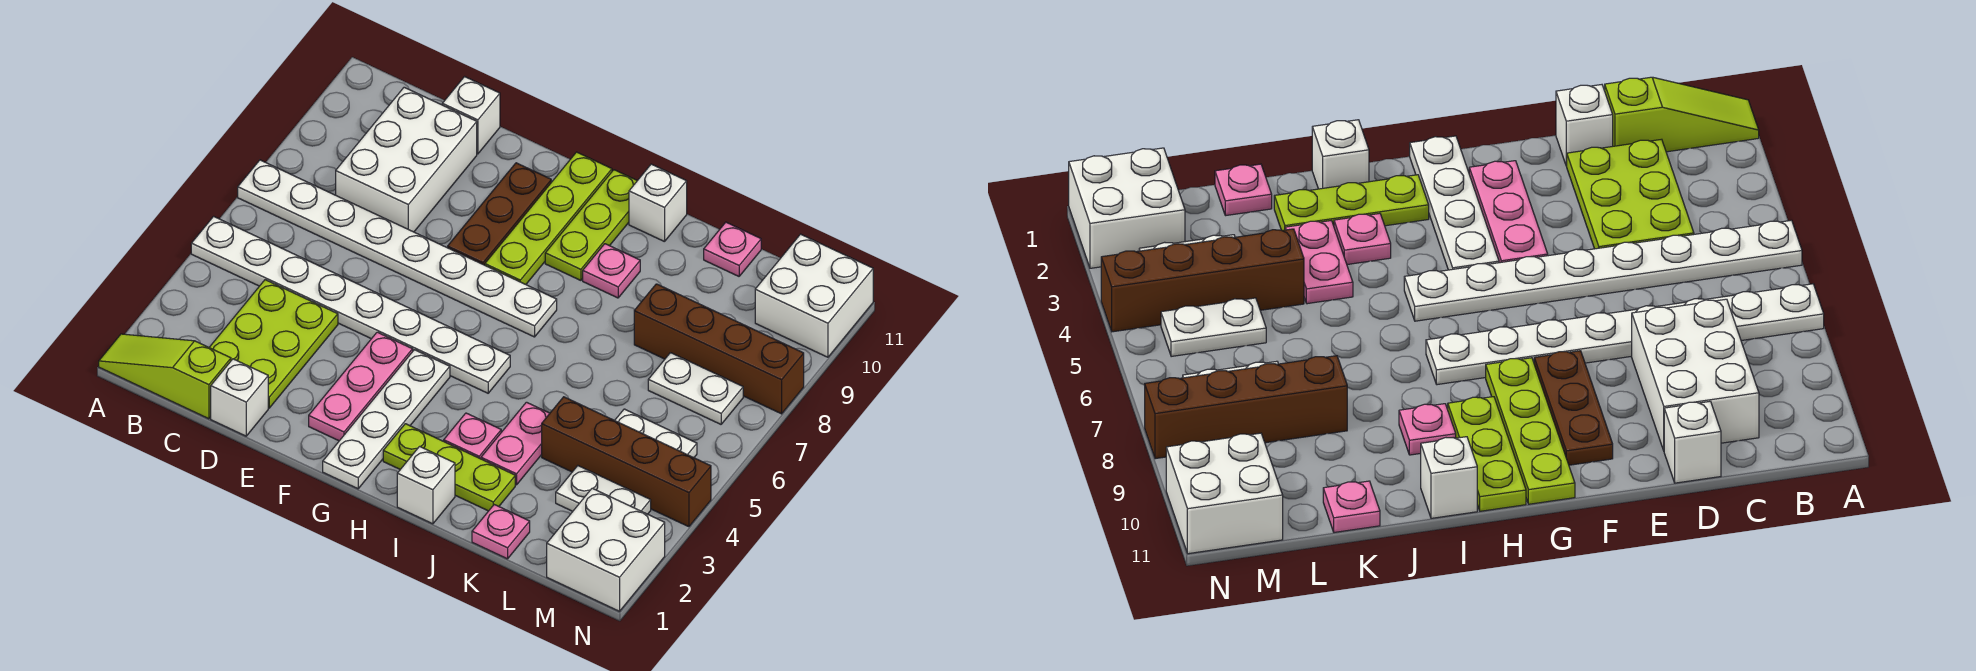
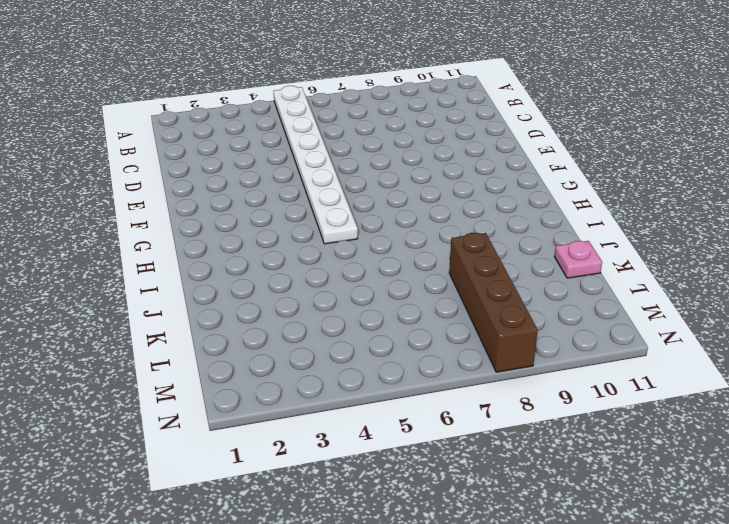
none -> lime 1x3 slope [99,334,231,419]
none -> white 1x8 plate [238,160,557,337]
none -> lime 2x3 plate [209,280,338,408]

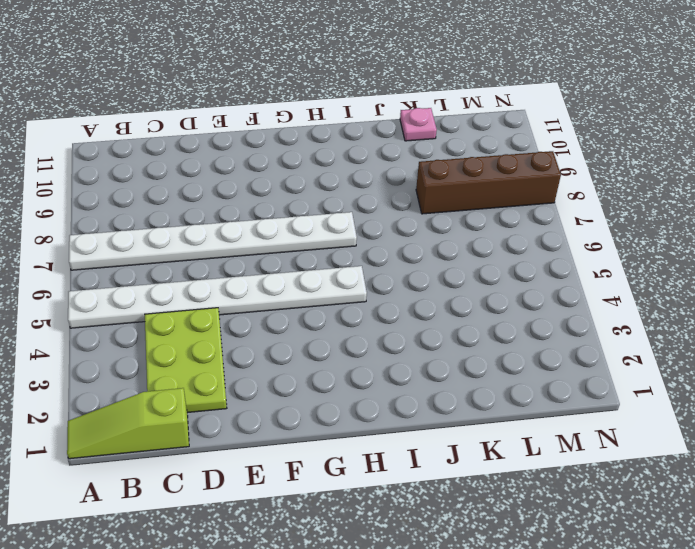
none -> white 2x3 brick [336,87,477,232]
none -> white 1x1 brick [211,359,268,436]
none -> white 1x1 brick [442,77,500,154]

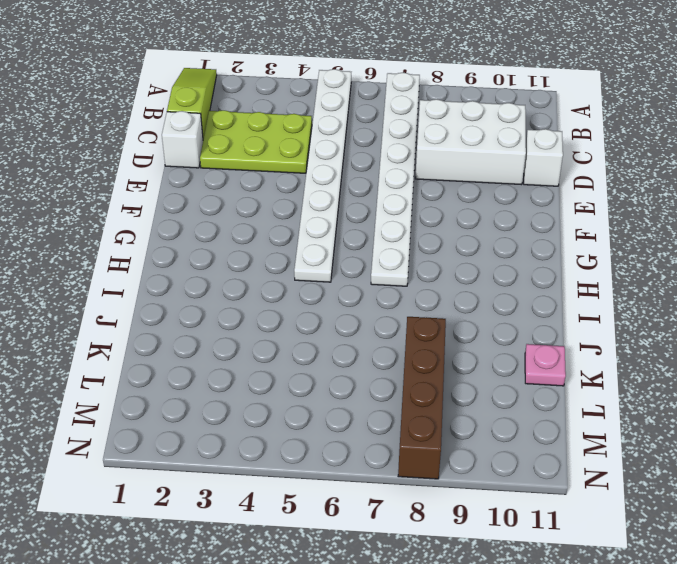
none -> pink 1x3 plate [309,332,413,441]
none -> brown 1x3 plate [448,163,551,265]
none -> white 1x4 plate [323,350,450,489]

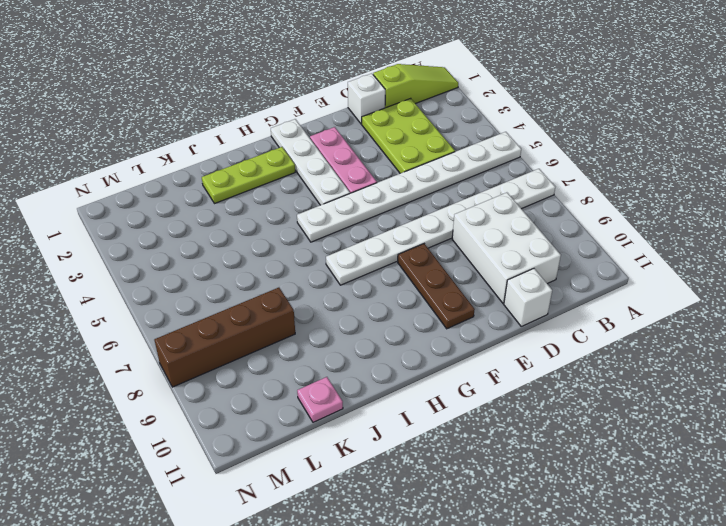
none -> lime 1x4 plate [485,152,612,284]
none -> lime 1x3 plate [545,170,637,280]
none -> white 1x1 brick [397,446,455,524]

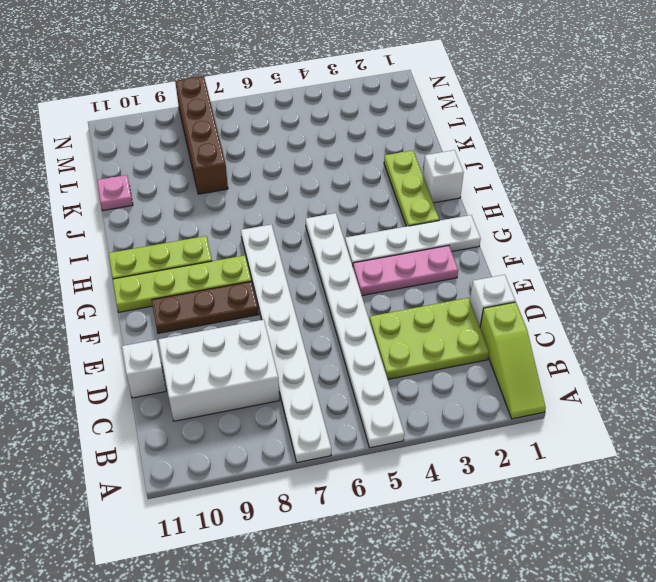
none -> pink 1x1 plate [444,413,501,459]
none -> pink 1x1 plate [583,244,640,298]
none -> white 1x1 brick [629,164,687,242]

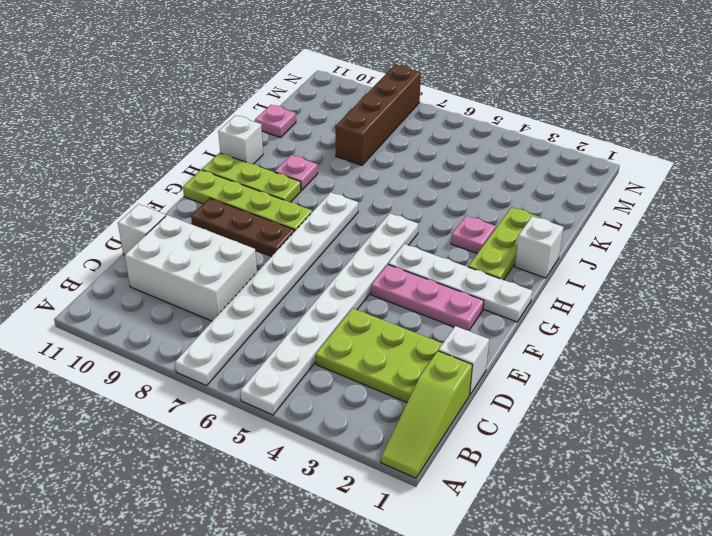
none -> pink 1x2 plate [481,402,550,485]
none -> pink 1x1 plate [472,505,530,559]
none -> brown 1x4 brick [542,397,711,527]

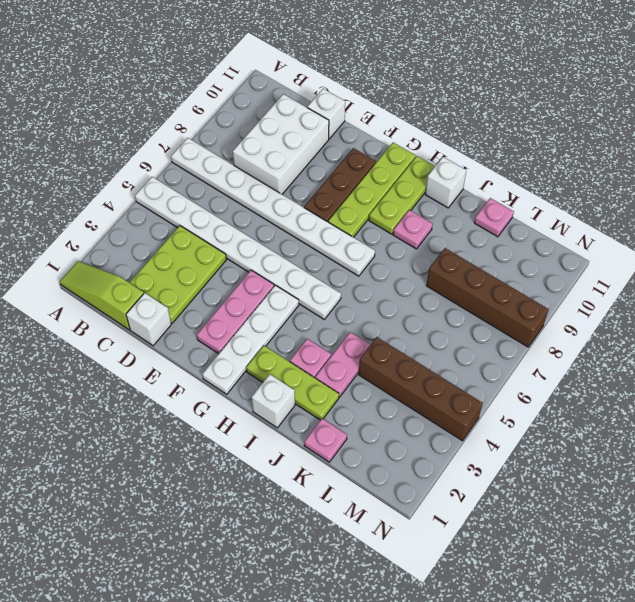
none -> white 1x2 plate [556,466,651,514]
none -> white 1x2 plate [615,409,697,458]
none -> white 1x2 plate [648,353,743,424]

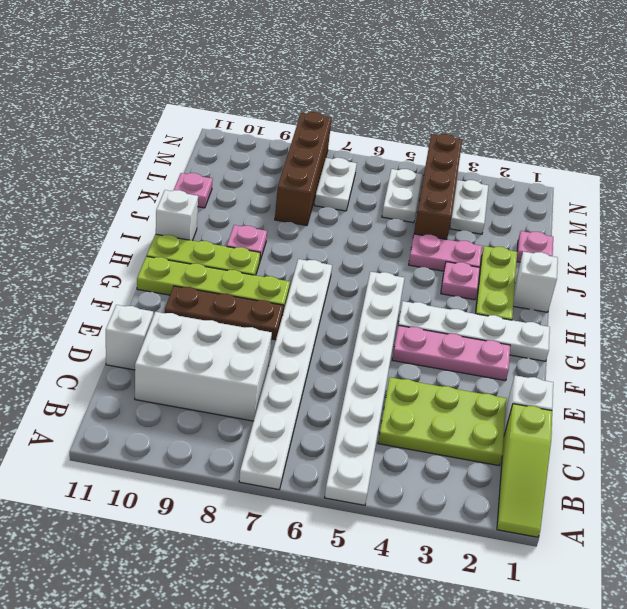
none -> white 2x2 brick [547,488,665,611]
none -> white 2x2 brick [755,234,873,357]

